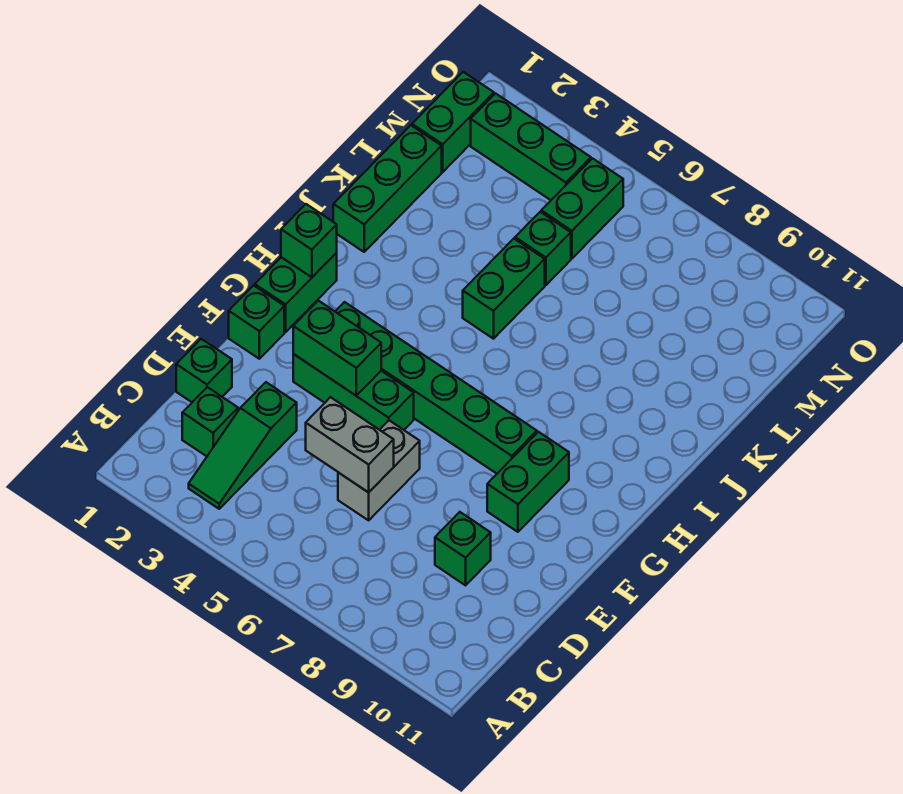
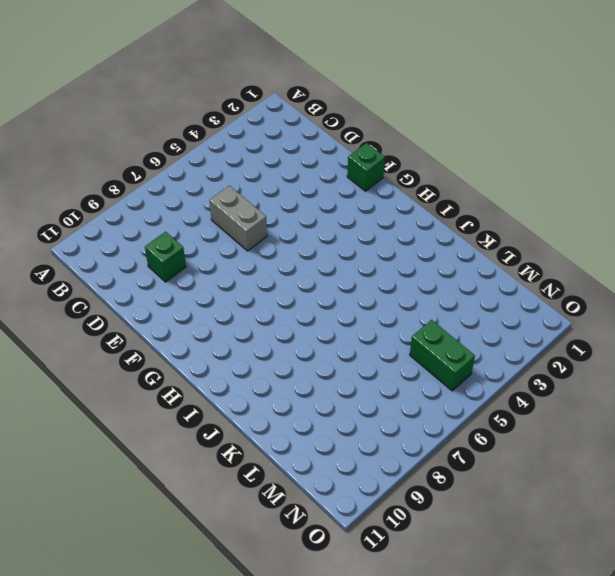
none -> green 1x3 slope [189,382,297,509]
none -> green 1x1 brick [182,387,238,456]
none -> green 1x1 brick [176,339,232,402]

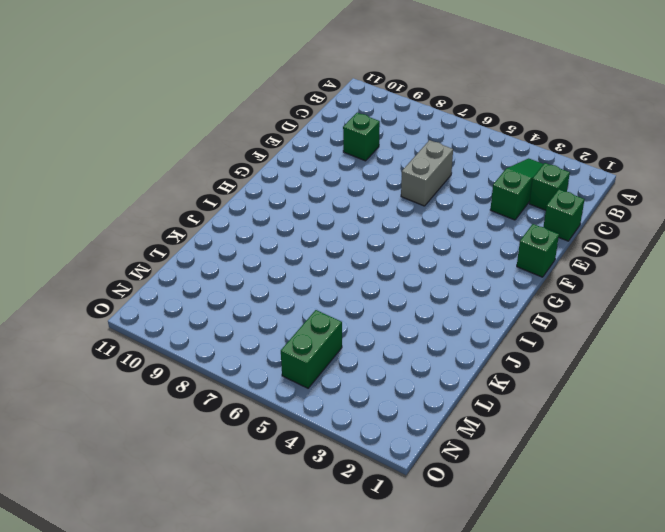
none -> green 1x3 brick [293,354,414,430]
none -> green 1x2 brick [487,432,569,532]
none -> green 1x2 brick [255,253,337,332]

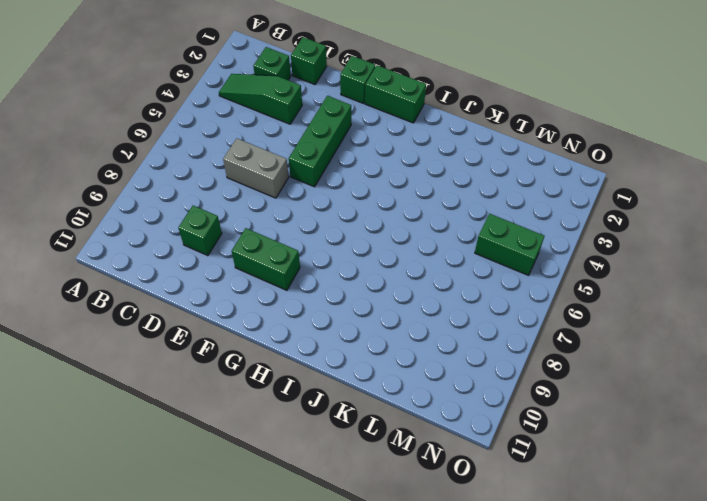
none -> green 1x6 brick [335,302,537,474]
none -> green 1x3 brick [333,125,442,252]
none -> green 1x2 brick [463,239,545,339]

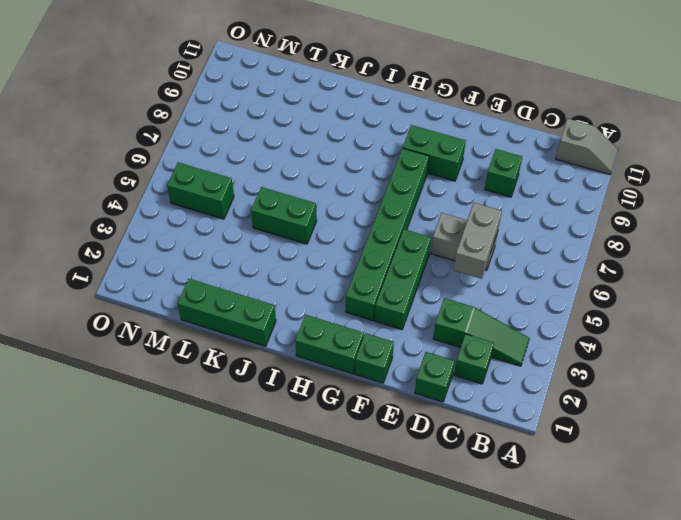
grey 1x2 slope [556,119,618,174] -> none
none -> green 1x1 brick [515,212,571,285]
none -> green 1x2 brick [412,72,494,172]
none -> green 1x3 brick [471,94,591,200]

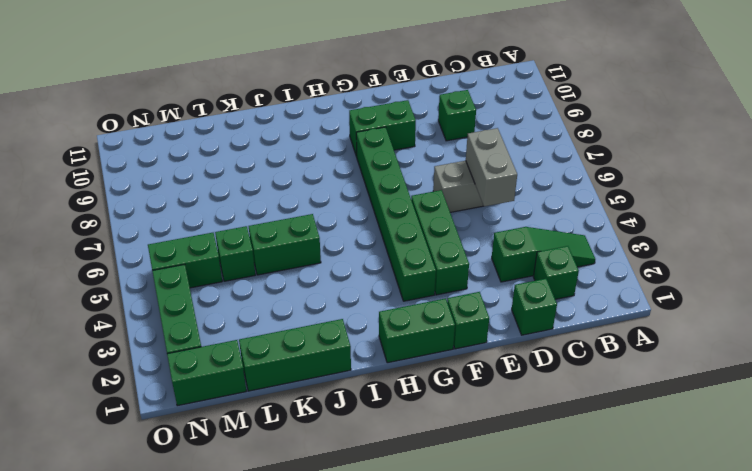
none -> green 1x2 brick [293,301,381,396]
none -> green 1x1 brick [281,204,337,277]

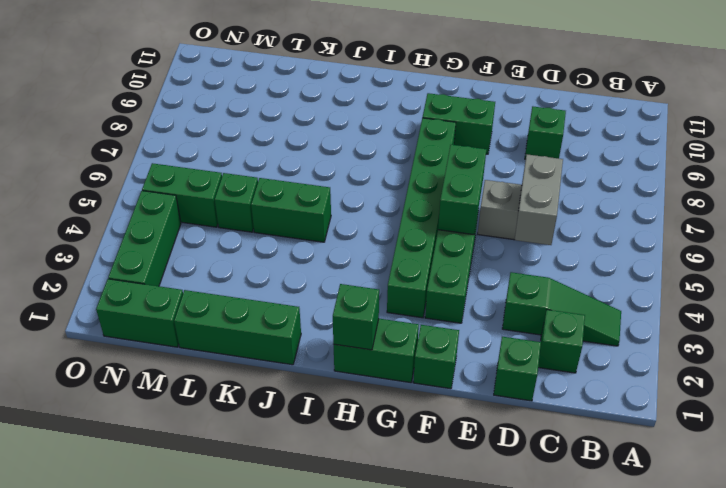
green 1x2 brick [438,145,486,235] -> green 1x2 brick moved to [293,301,381,396]

